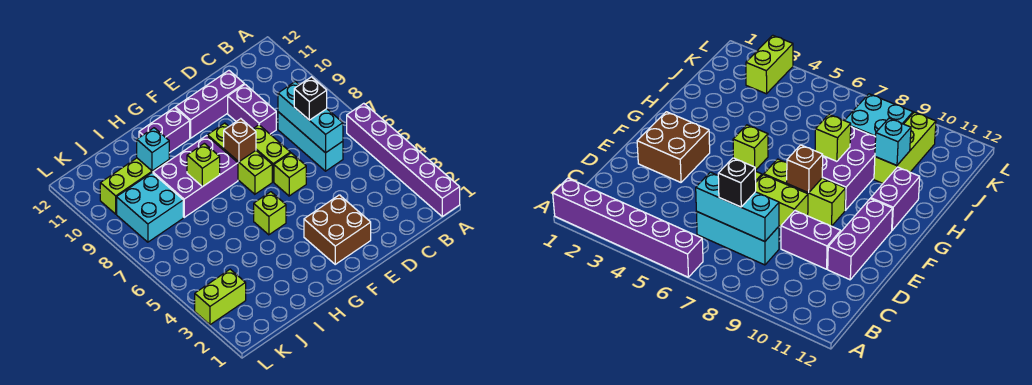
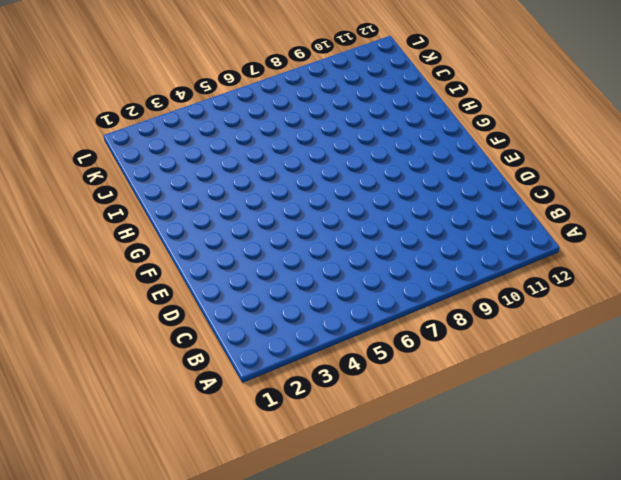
none -> purple 1x6 brick [347,103,460,216]
none -> cyan 1x3 brick [278,112,343,171]
none -> purple 1x2 brick [228,85,276,134]

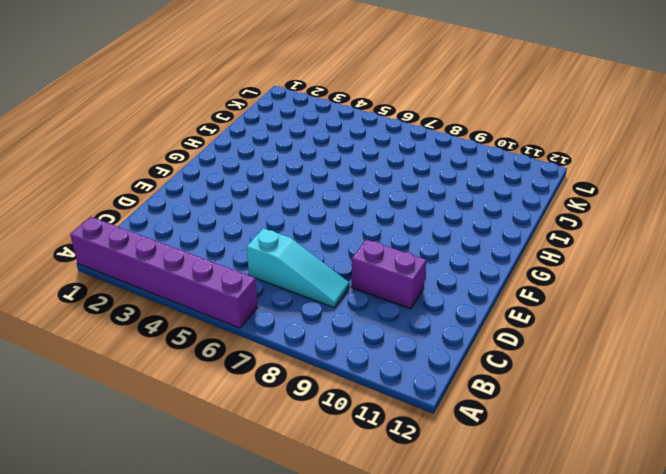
cyan 1x3 slope [247,228,349,308] -> cyan 1x3 brick [278,112,343,171]
none -> purple 1x3 brick [175,71,244,138]
none -> brown 2x2 brick [304,195,371,264]
none -> lime 1x1 brick [274,153,306,196]

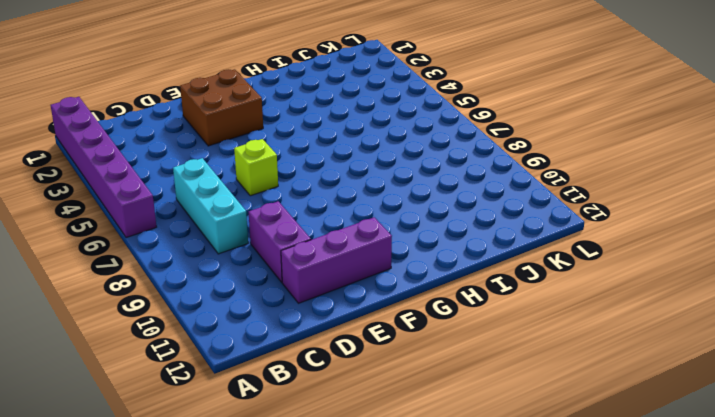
none -> lime 1x2 brick [253,125,290,182]
none -> lime 1x3 brick [207,123,272,194]
none -> lime 1x1 brick [254,192,286,235]

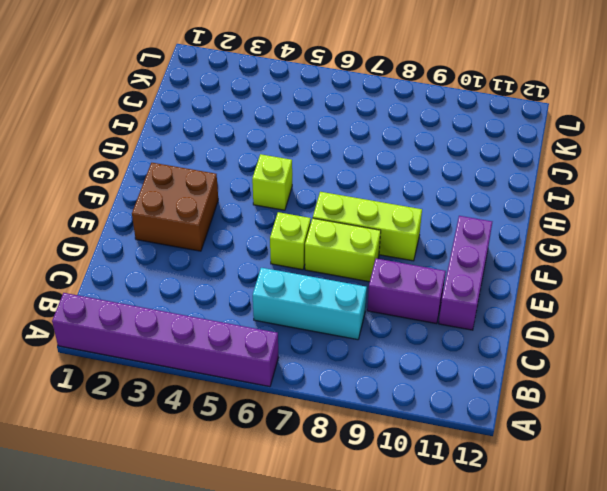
none -> purple 2x3 brick [153,136,238,217]
none -> purple 1x2 brick [139,108,190,153]
none -> lime 1x3 brick [100,158,169,214]

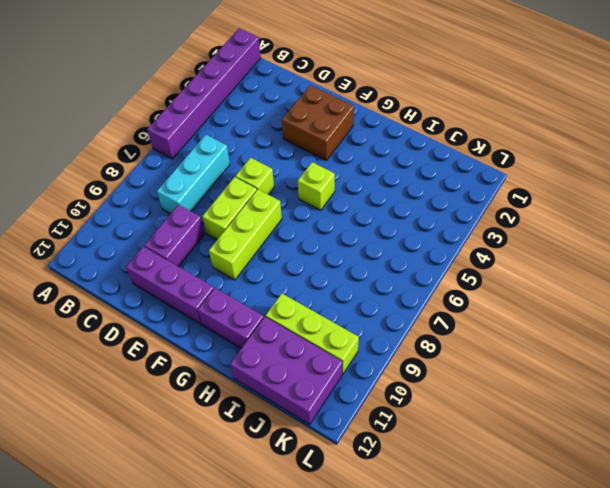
purple 2x3 brick [230,317,342,424] -> purple 2x3 brick moved to [153,136,238,217]
none -> cyan 2x2 brick [117,173,183,242]
none -> lime 1x2 brick [195,269,246,325]
none -> cyan 1x3 brick [278,82,343,153]

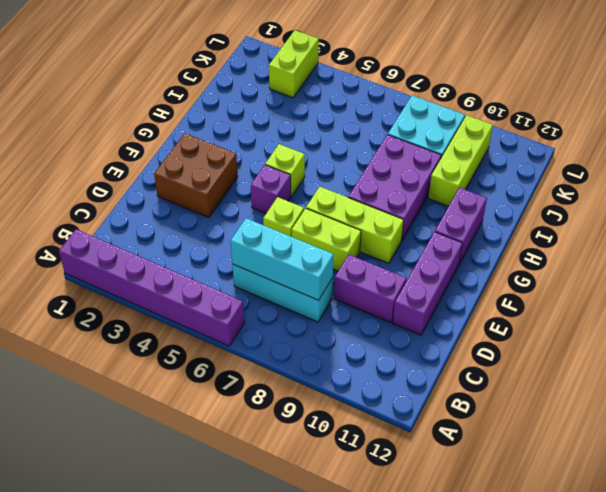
purple 1x1 brick [251,165,291,213] -> none
none -> brown 1x1 brick [224,119,256,162]
none -> lime 1x1 brick [187,143,220,187]
none -> cyan 1x1 brick [137,128,169,171]

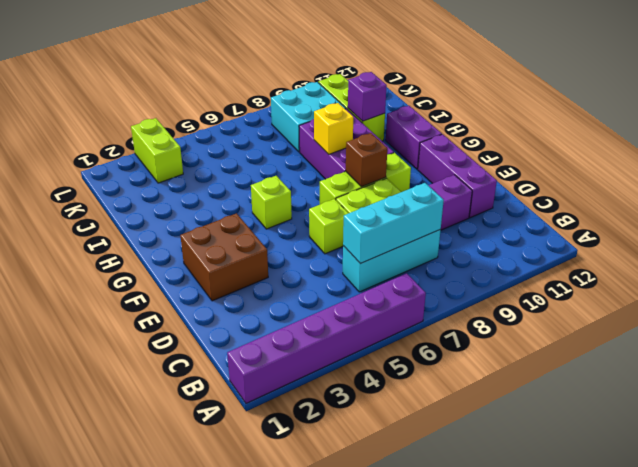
yellow 1x1 brick [314,103,353,154] -> lime 1x1 brick [187,143,220,187]
purple 1x1 brick [348,72,387,121] -> cyan 1x1 brick [137,128,169,171]
none -> black 1x1 brick [294,77,327,120]

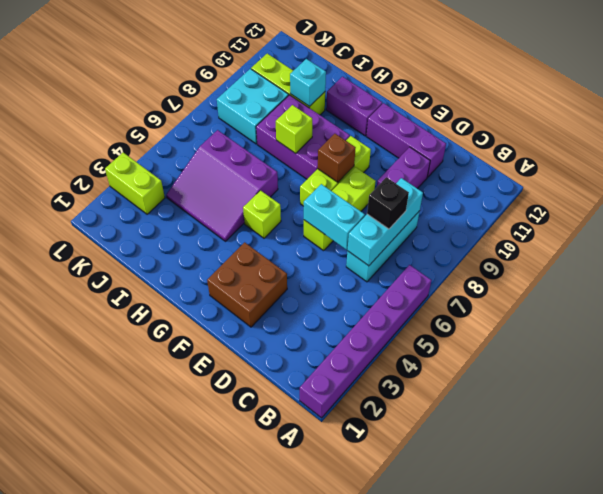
cyan 1x2 brick [304,184,365,250] -> none
purple 3x3 slope [166,130,278,241] -> none

